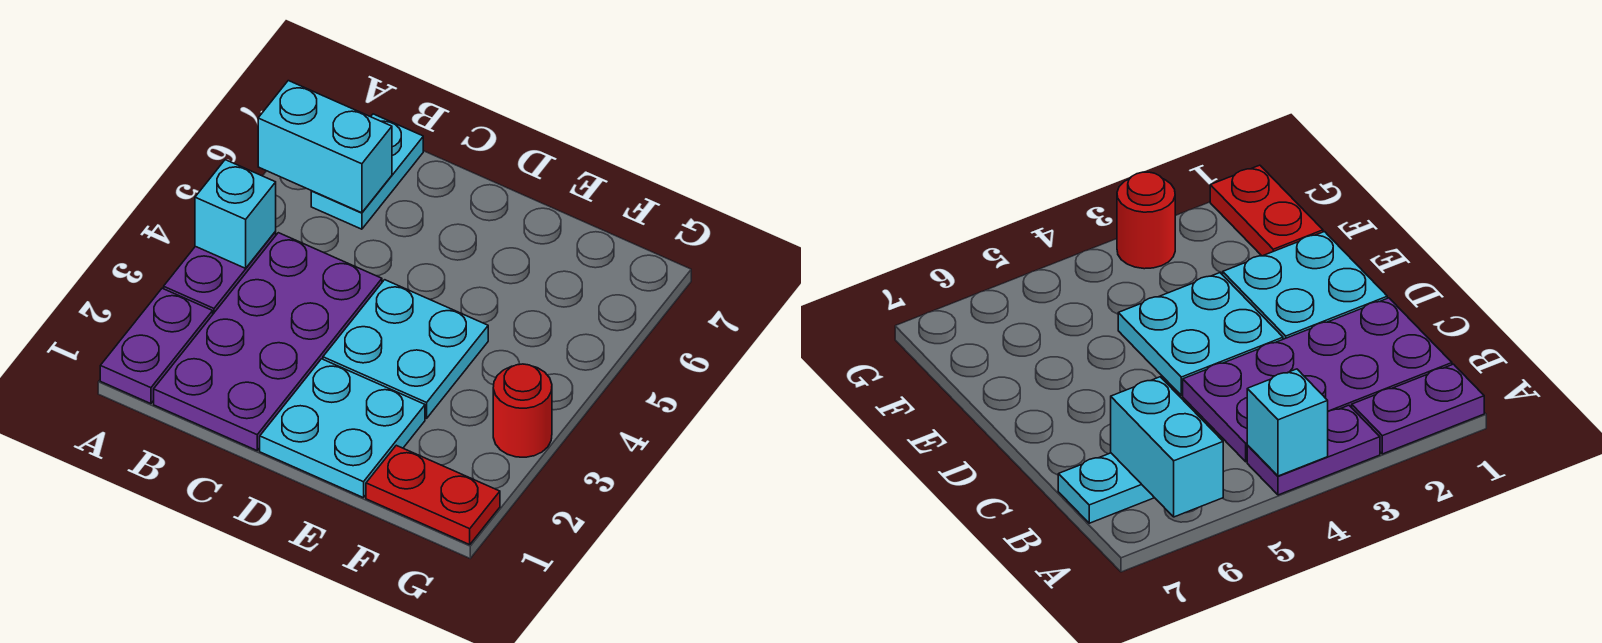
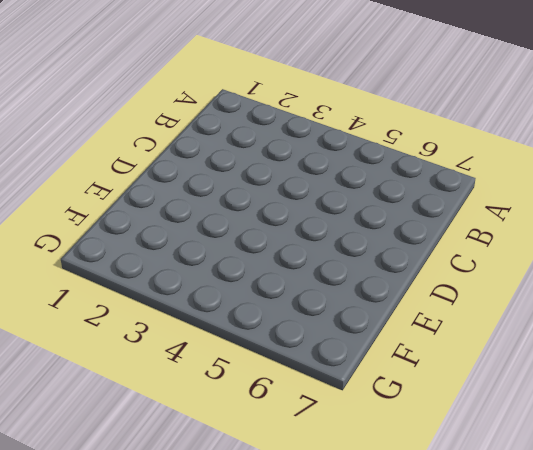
none -> purple 1x2 plate [100,288,213,404]
none -> purple 1x2 plate [164,232,276,314]

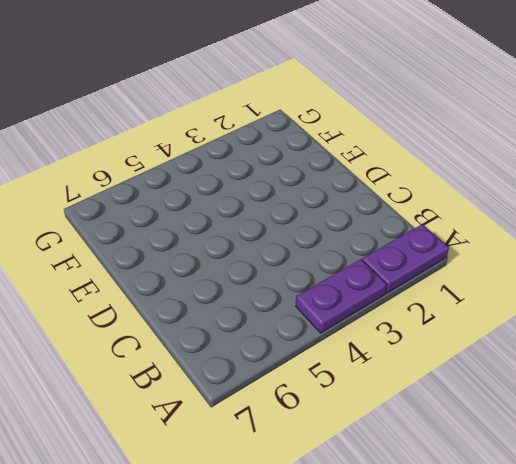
none -> purple 2x4 plate [154,233,382,450]
none -> cyan 1x2 plate [311,114,423,229]

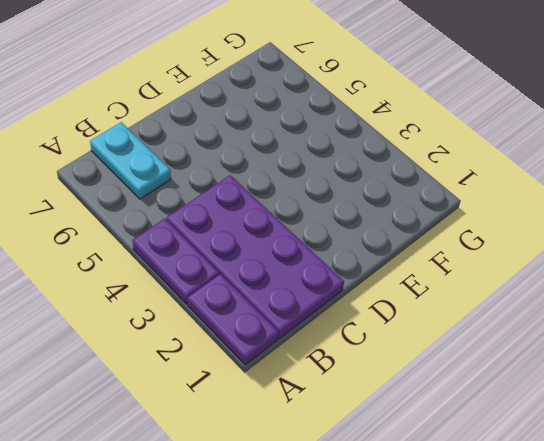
none -> cyan 2x2 plate [260,359,425,498]
none -> cyan 2x2 plate [323,280,488,418]

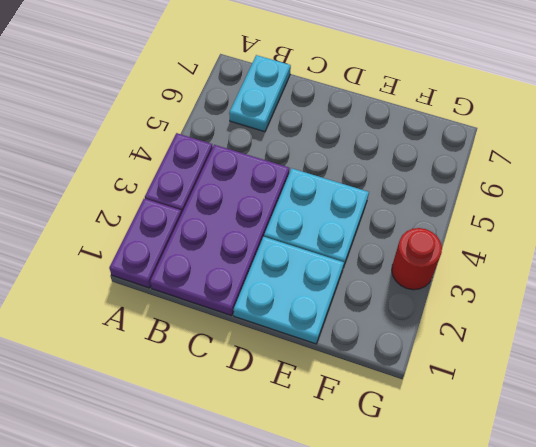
none -> red 1x2 plate [366,445,500,545]
none -> cyan 1x1 brick [195,160,276,268]

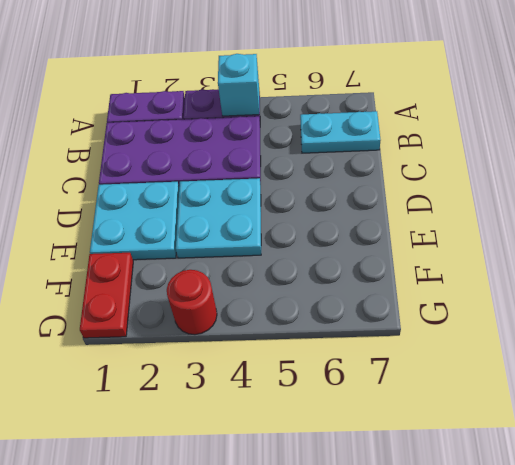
none -> cyan 1x2 brick [258,81,392,213]

